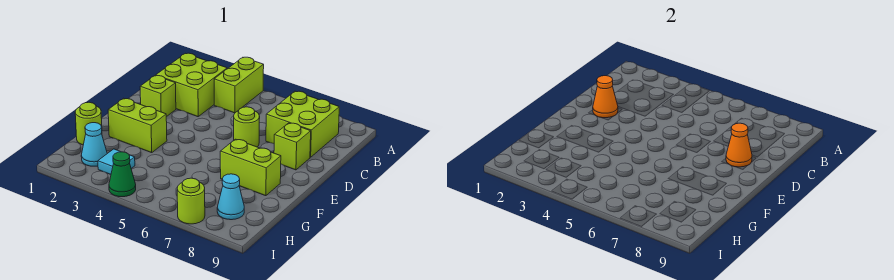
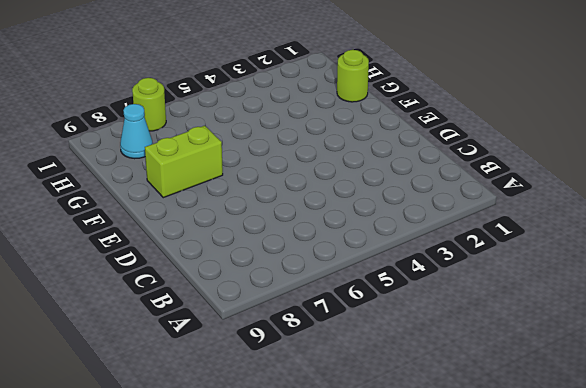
none -> lime 1x2 brick [214,57,264,113]
none -> lime 2x2 brick [156,53,227,117]
none -> lime 2x2 brick [266,91,339,157]

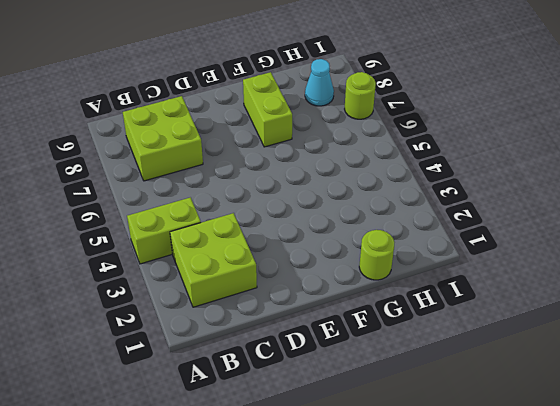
none -> lime 1x1 brick [140,76,176,117]
none -> lime 1x1 round brick [234,107,260,147]
none -> lime 1x1 brick [274,123,311,170]

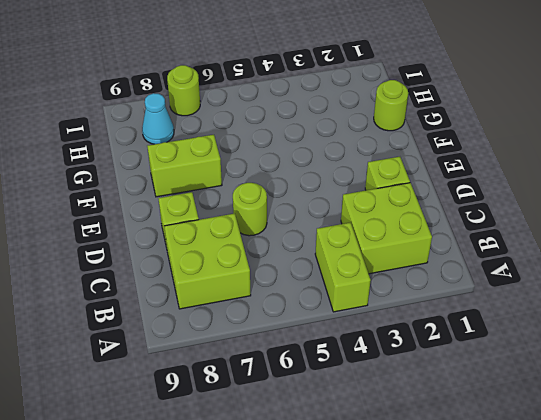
none -> lime 1x2 brick [108,98,167,153]
none -> cyan 1x1 cone [81,123,107,166]
none -> cyan 1x1 tile [98,149,135,174]

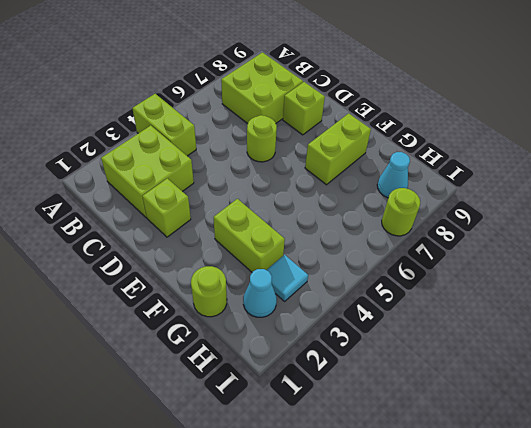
lime 1x2 brick [213,199,285,272] -> lime 1x2 brick turned to [108,98,167,153]
none -> green 1x1 cone [109,152,136,197]
none -> orange 1x1 cone [593,76,618,118]
none -> orange 1x1 cone [726,123,752,167]

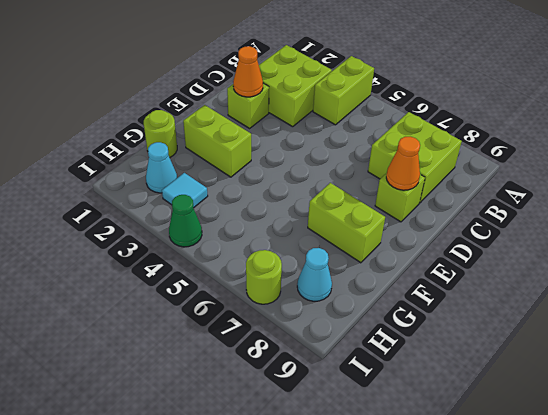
none -> lime 1x1 round brick [234,107,260,147]

